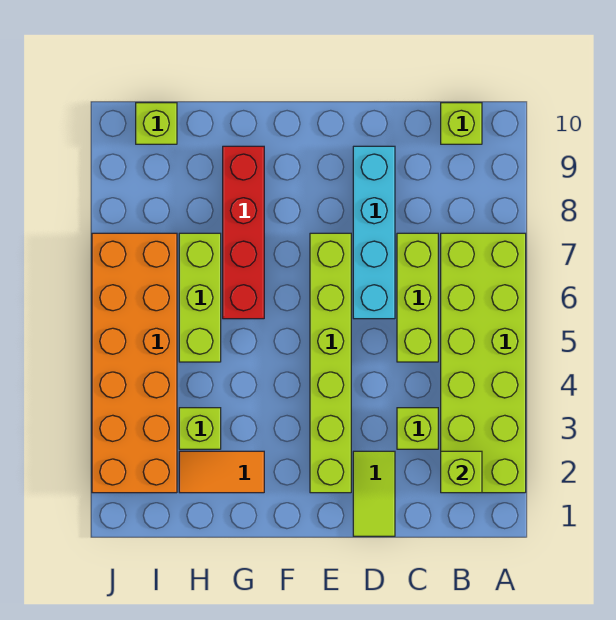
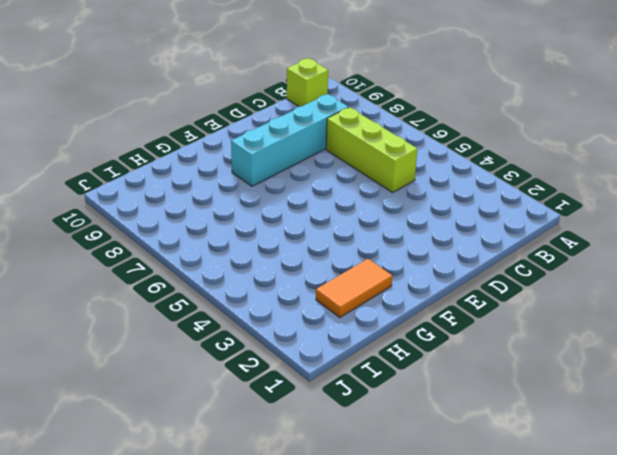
cyan 1x4 brick [231,94,348,186] -> cyan 1x4 brick turned to [353,146,395,319]
none -> lime 2x6 brick [441,233,526,493]
none -> lime 1x1 brick [397,408,438,449]
none -> lime 1x2 tile [353,451,395,536]

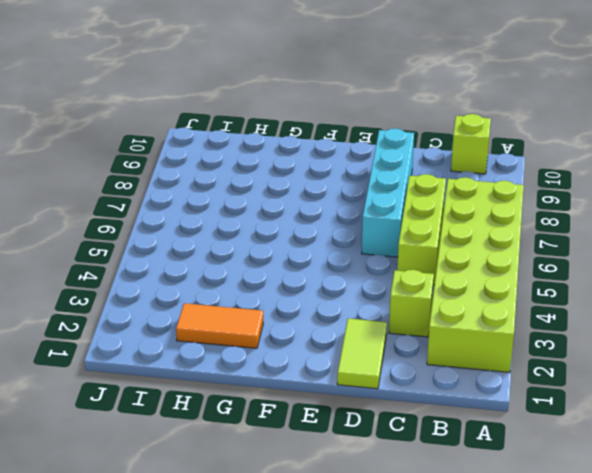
none -> lime 1x6 brick [310,233,351,493]
none -> red 1x4 brick [223,146,264,319]
none -> lime 1x1 brick [179,408,221,449]

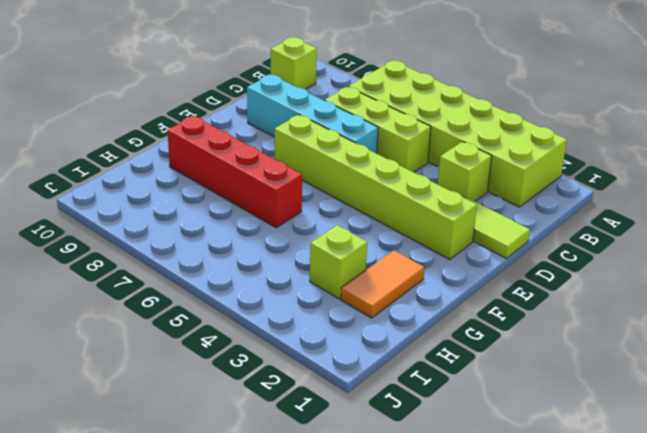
none -> lime 1x3 brick [179,233,221,362]
none -> orange 2x6 brick [92,233,177,493]
none -> lime 1x1 brick [136,103,177,144]

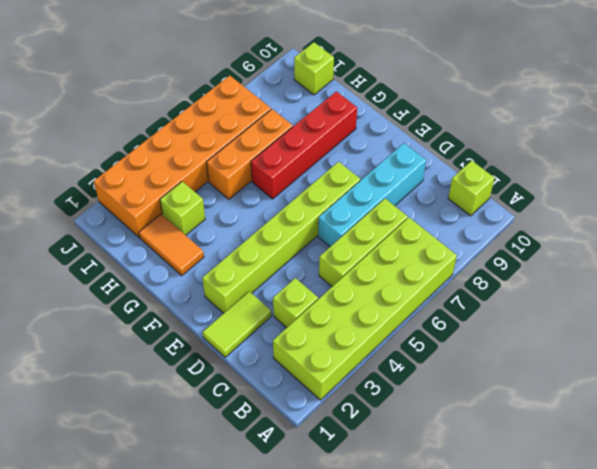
orange 1x3 brick [207,109,293,199] -> lime 1x3 brick [179,233,221,362]
none -> lime 1x1 brick [441,451,482,493]

